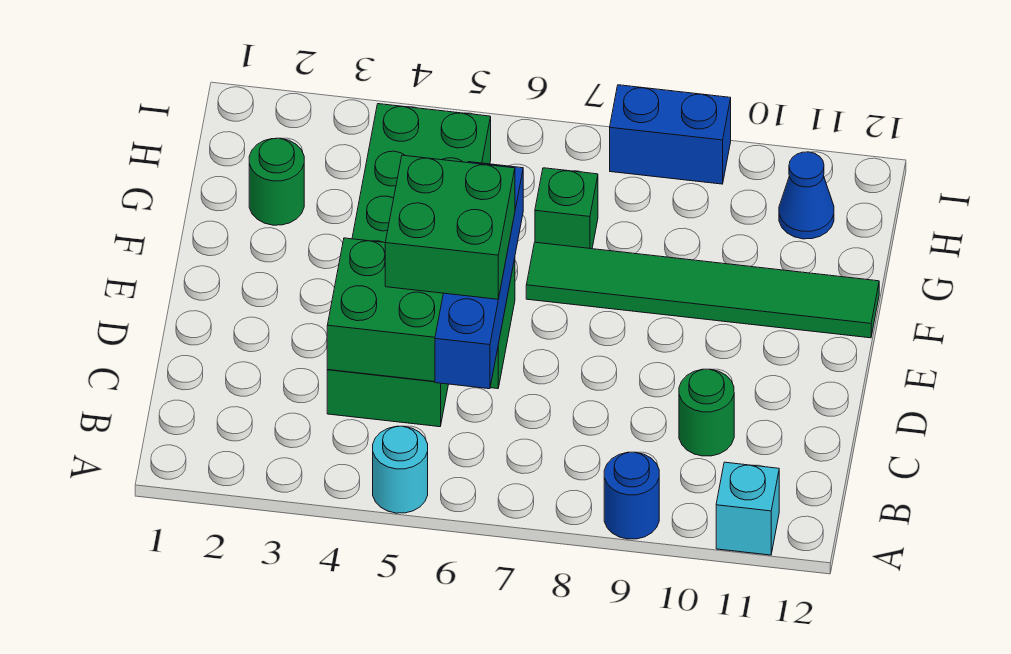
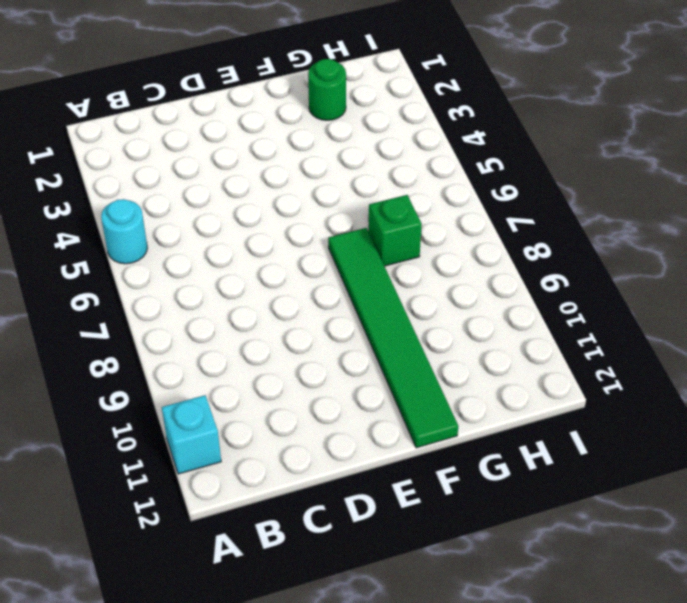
none -> blue 1x1 round brick [604,452,659,539]
none -> green 2x6 brick [327,104,491,427]
none -> green 1x1 round brick [679,369,734,456]

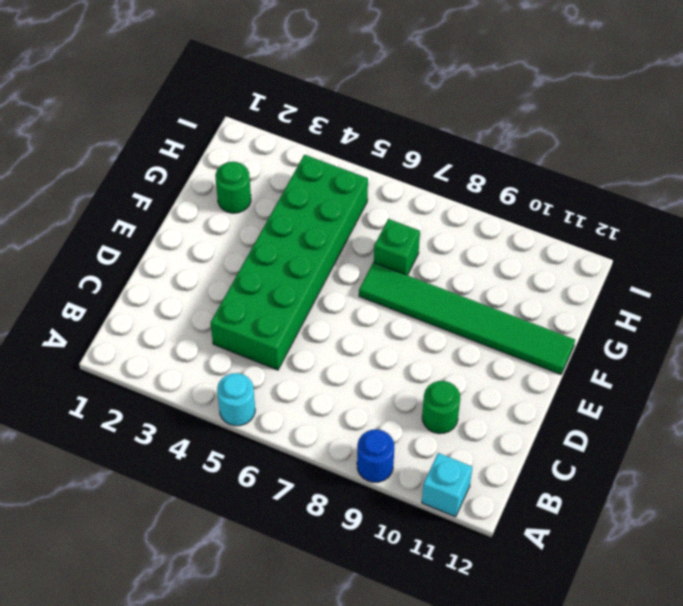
none -> blue 1x1 cone [779,152,834,239]
none -> blue 1x2 brick [610,85,731,184]
none -> green 2x3 brick [327,238,515,389]

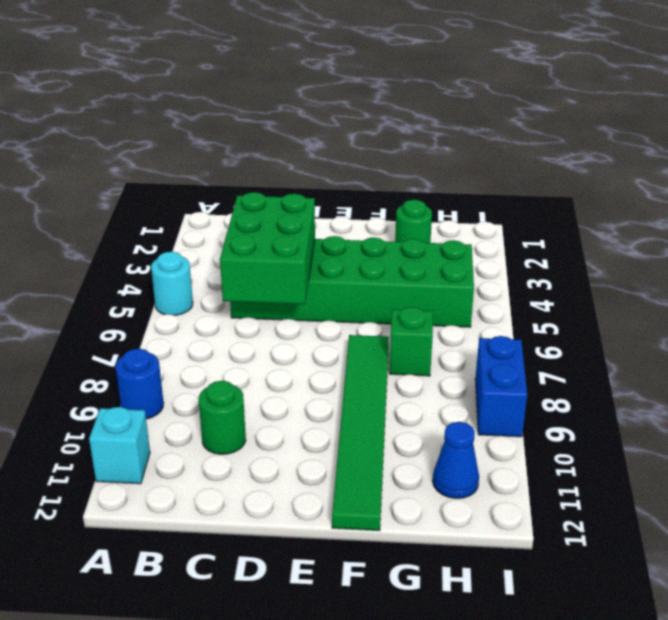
none -> blue 1x4 brick [435,162,523,389]
none -> green 2x2 brick [385,155,515,299]

